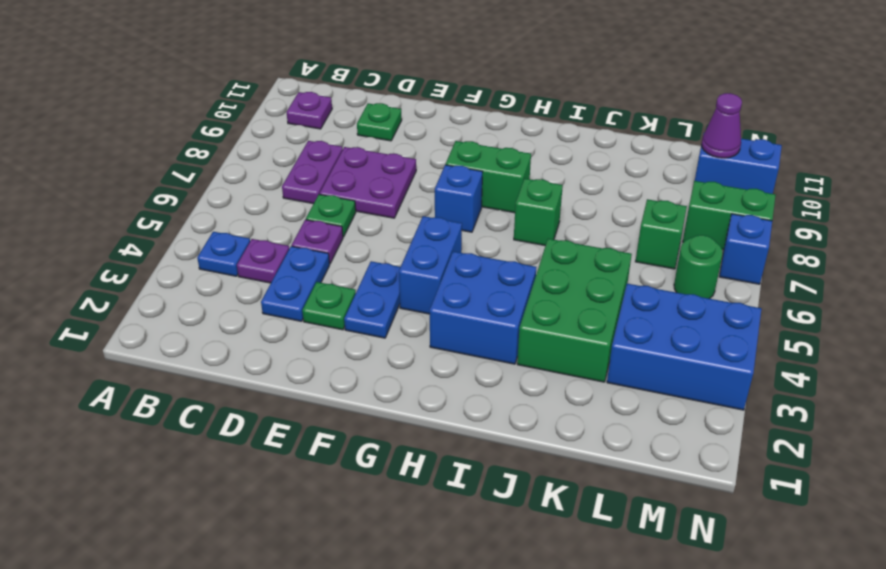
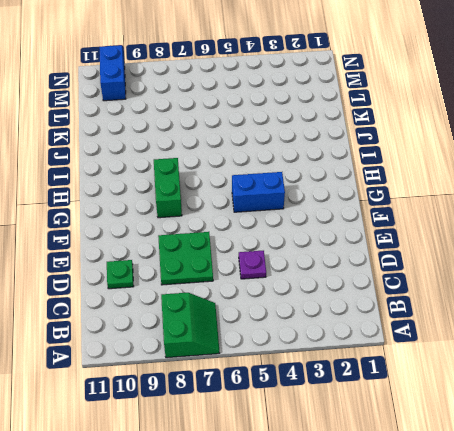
green 2x2 slope [161,293,219,358] -> none
green 2x2 plate [158,232,213,285] -> purple 2x2 plate [319,147,416,218]
none -> blue 1x1 plate [197,232,250,276]
none -> purple 1x1 plate [287,92,332,129]
none -> purple 1x1 plate [237,239,289,283]

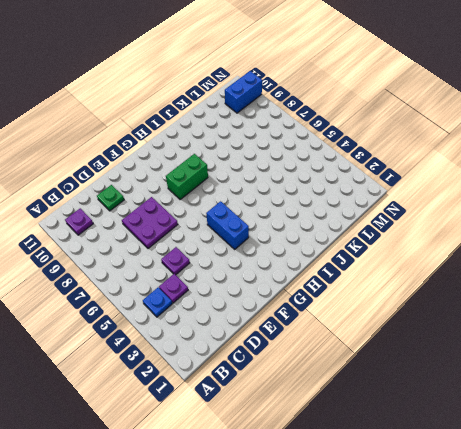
none -> purple 1x2 plate [282,141,343,204]
none -> blue 1x2 plate [261,246,330,321]
none -> green 1x1 plate [306,194,356,237]

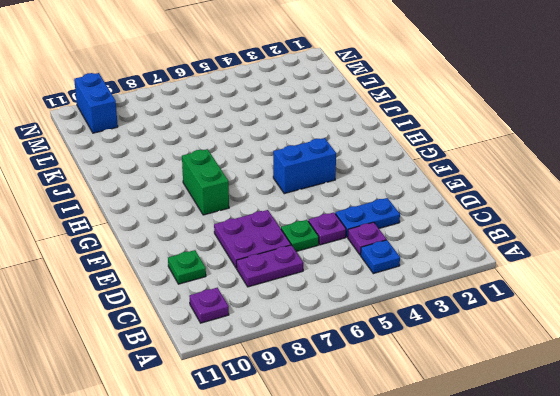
none -> green 1x1 plate [302,282,356,330]
none -> blue 1x2 plate [344,261,400,338]
none -> blue 1x1 brick [435,165,483,232]

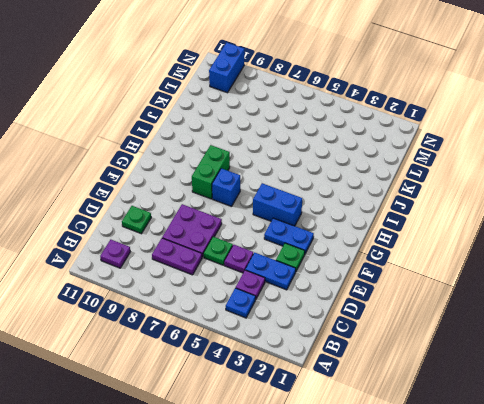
none -> blue 2x2 brick [430,251,536,364]
none -> green 1x1 brick [514,178,563,246]
none -> green 2x3 brick [517,239,632,382]

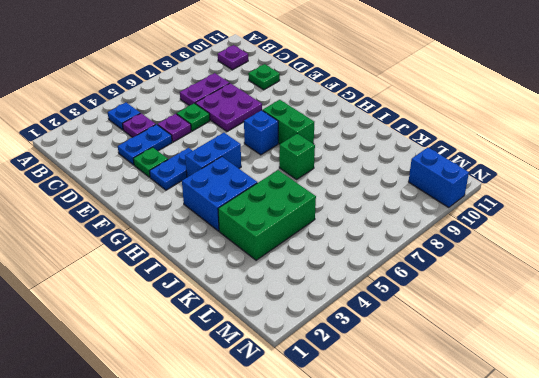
none -> blue 2x3 brick [607,283,761,410]
none -> green 1x1 brick [635,199,687,269]
none -> green 1x1 round brick [674,235,723,299]

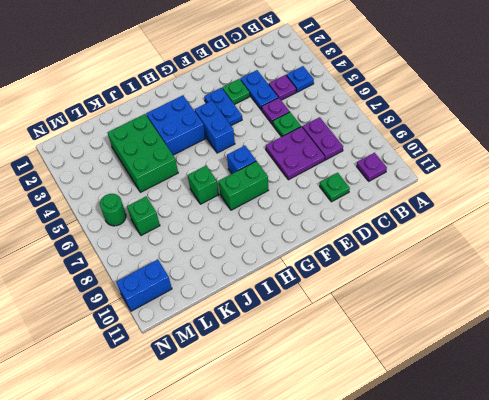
none -> blue 2x3 brick [607,283,761,410]
none -> green 1x2 brick [683,181,776,250]
none -> blue 1x1 brick [719,214,772,284]

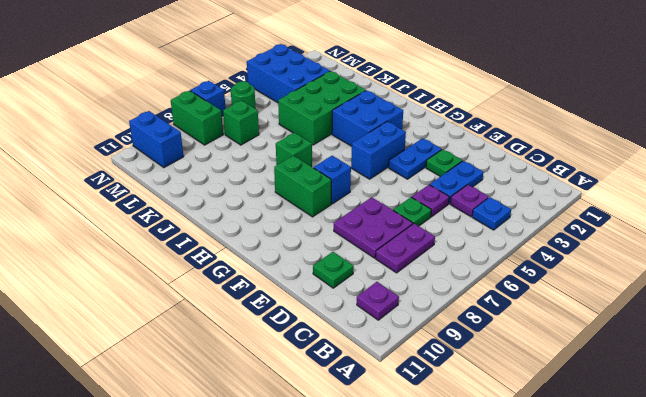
none -> purple 1x1 cone [702,93,742,158]

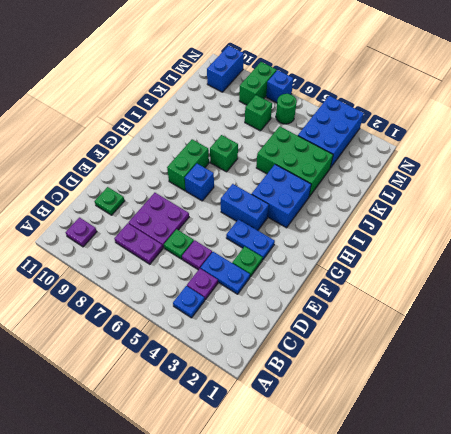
none -> purple 1x1 cone [702,93,742,158]

